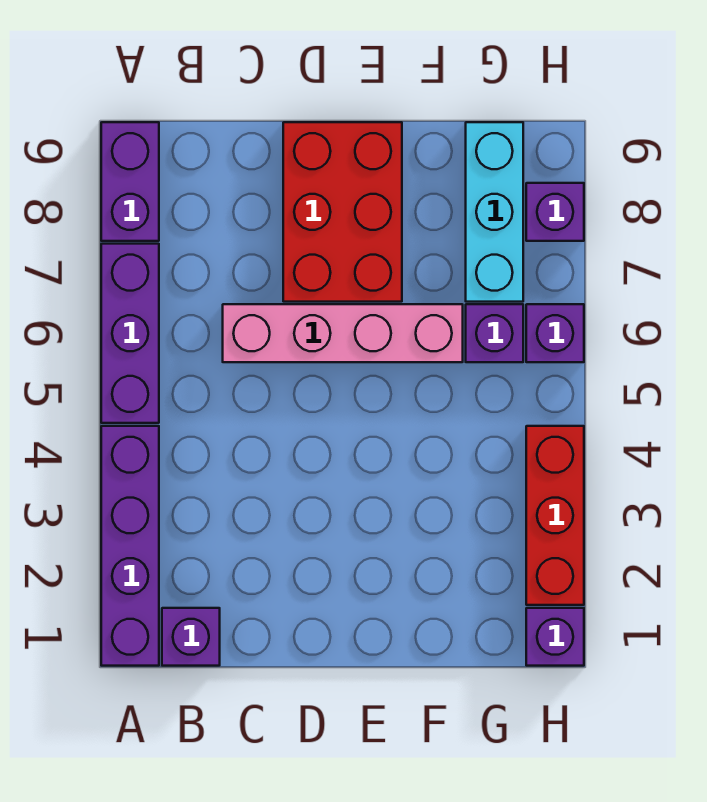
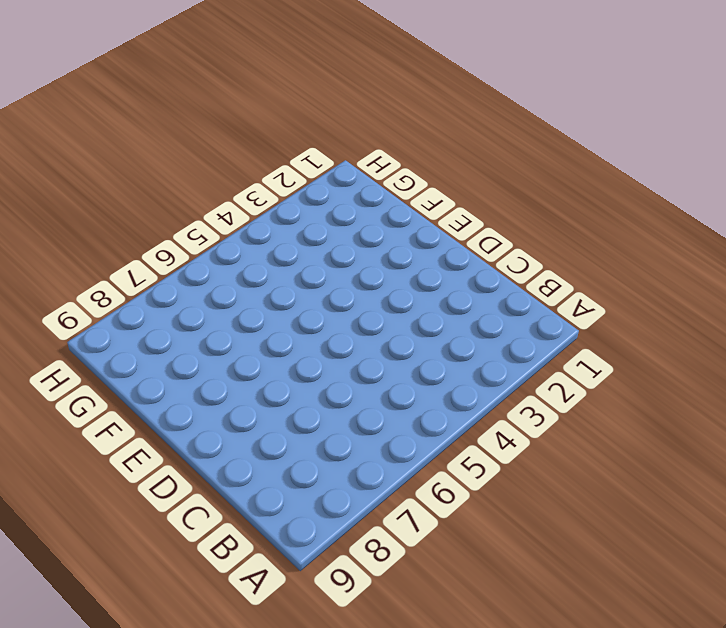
none -> purple 1x4 brick [101,426,159,666]
none -> purple 1x3 brick [101,244,159,423]
none -> purple 1x2 brick [101,122,159,241]

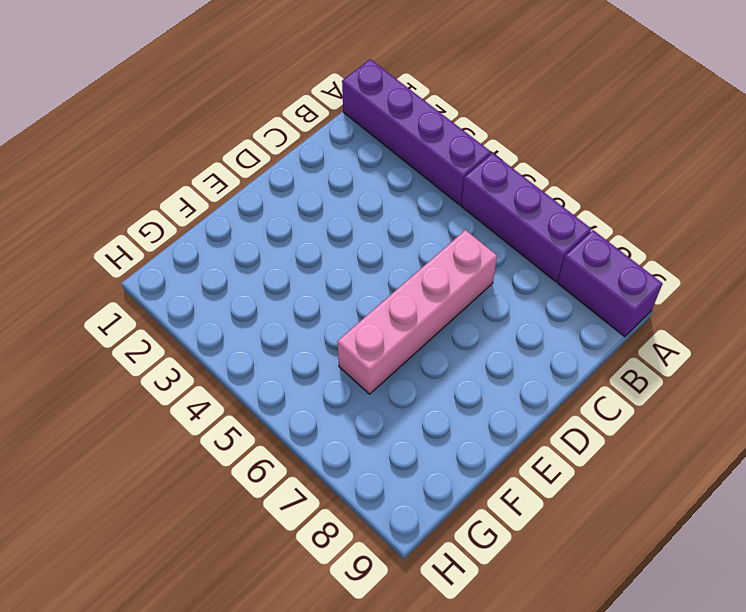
none -> purple 1x1 brick [162,608,220,666]
none -> red 2x3 brick [283,122,402,302]
none -> purple 1x1 brick [466,304,523,362]

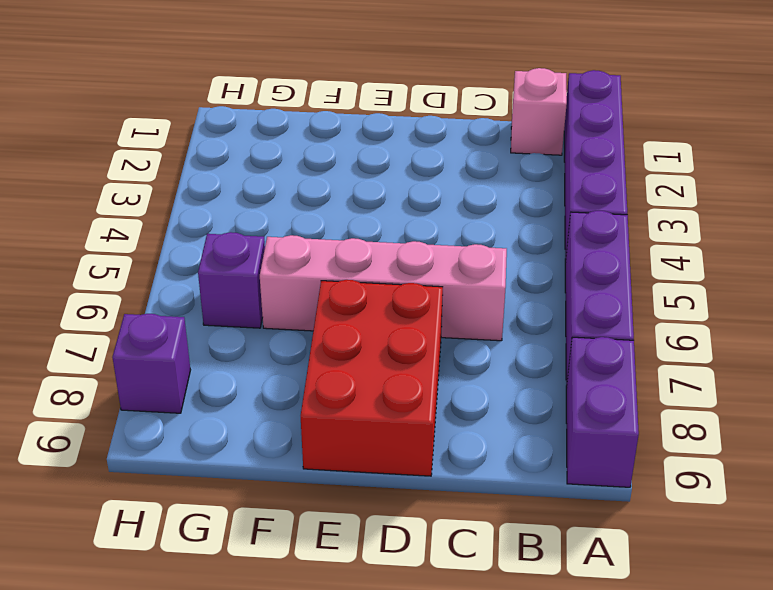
pink 1x1 brick [511,68,567,155] -> purple 1x1 brick [162,608,220,666]
none -> cyan 1x3 brick [466,122,523,302]
none -> purple 1x1 brick [526,608,584,666]
none -> red 1x3 brick [526,426,584,605]

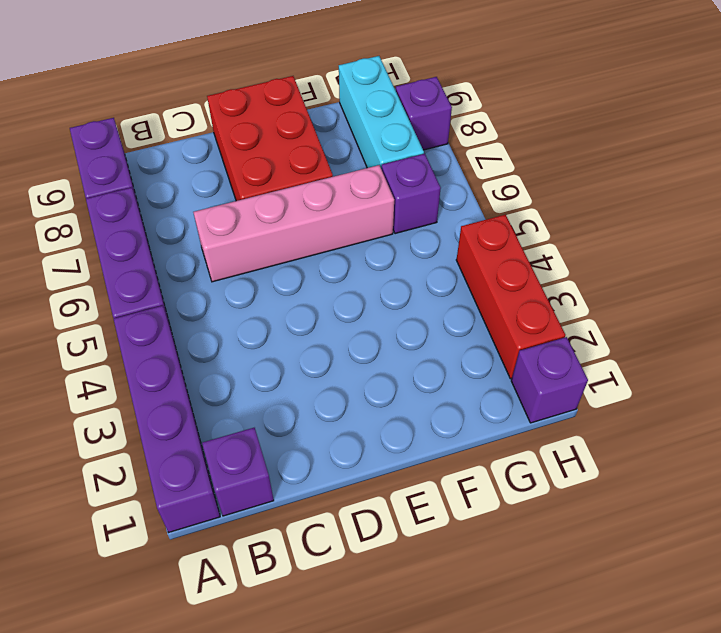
none -> purple 1x1 brick [526,304,584,362]

